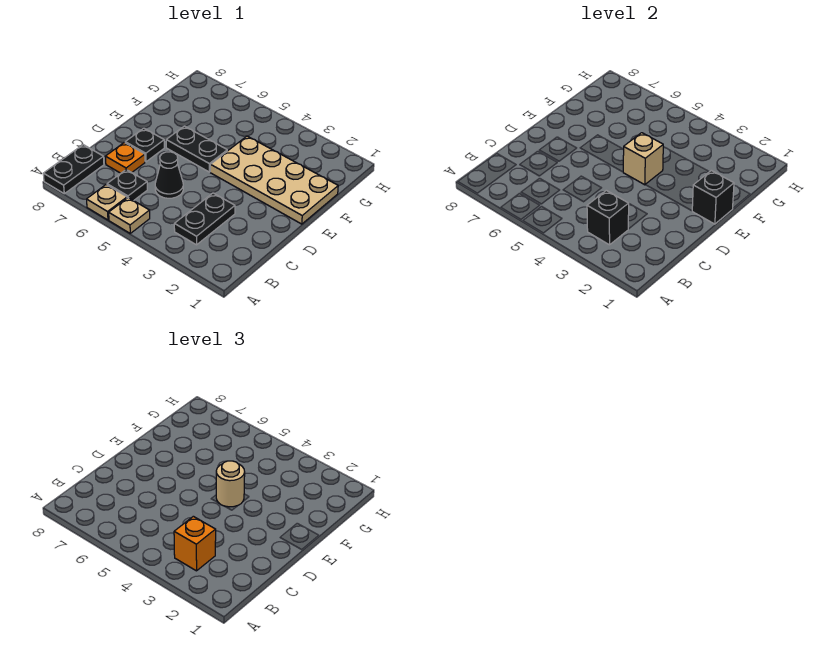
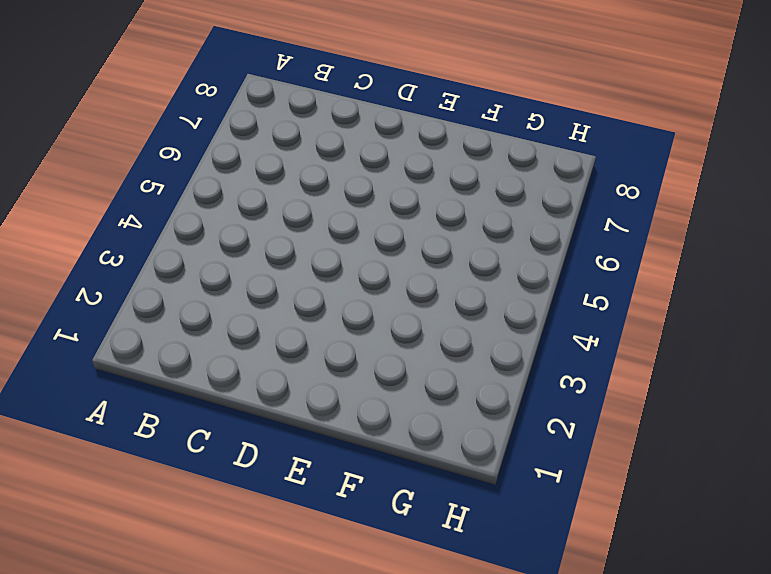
none -> tan 1x1 plate [109,198,150,233]
none -> tan 1x1 plate [87,185,127,220]
none -> black 1x2 plate [43,145,104,194]

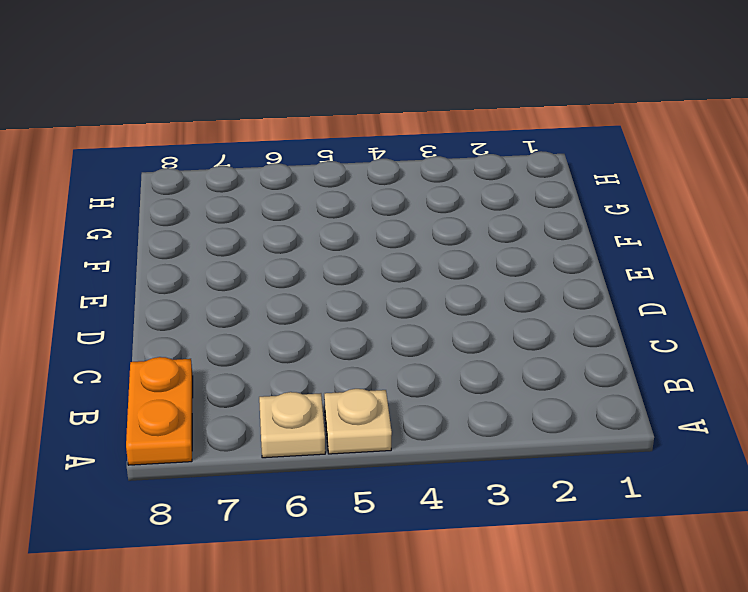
orange 1x2 plate [126,357,193,465] -> black 1x2 plate [43,145,104,194]
none -> black 1x2 plate [174,193,235,245]
none -> black 1x1 plate [107,170,147,201]
none -> black 1x1 cone [155,152,183,198]

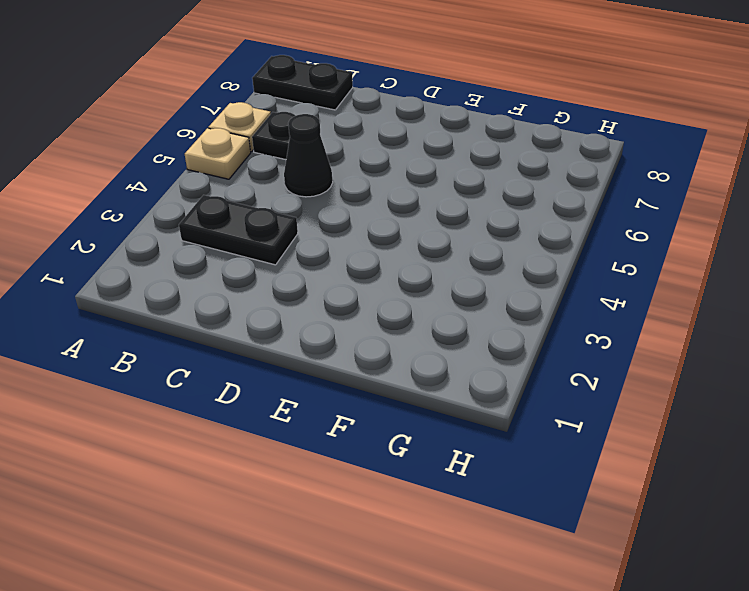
none -> orange 1x1 plate [105,142,145,173]
none -> black 1x1 plate [125,128,164,162]
none -> tan 2x4 plate [210,136,338,224]

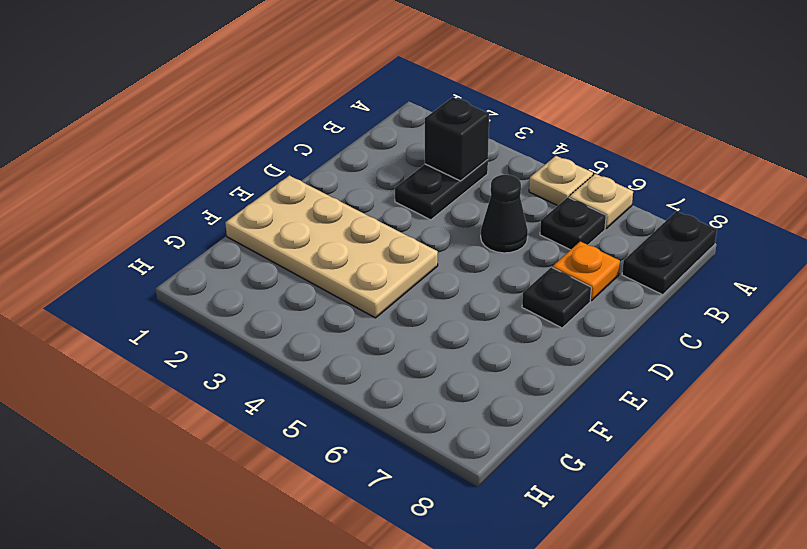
none -> black 1x2 plate [166,126,227,172]
none -> black 1x1 brick [692,170,734,224]
none -> tan 1x1 brick [623,133,663,185]

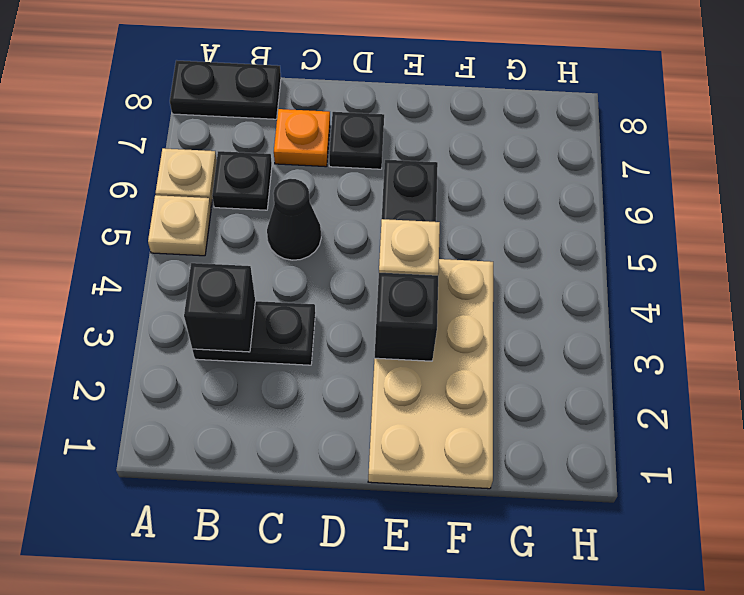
black 1x1 brick [375,273,438,361] -> black 1x1 brick moved to [692,170,734,224]
none -> orange 1x1 brick [174,516,216,571]
none -> tan 1x1 round brick [216,461,245,507]

